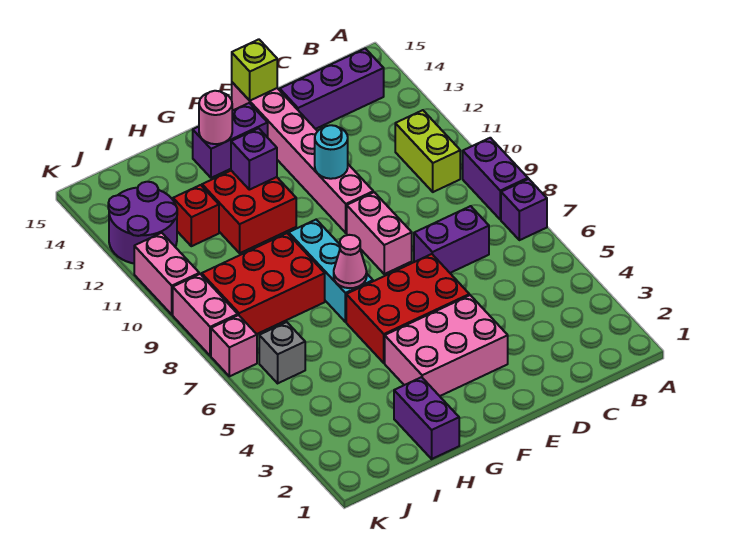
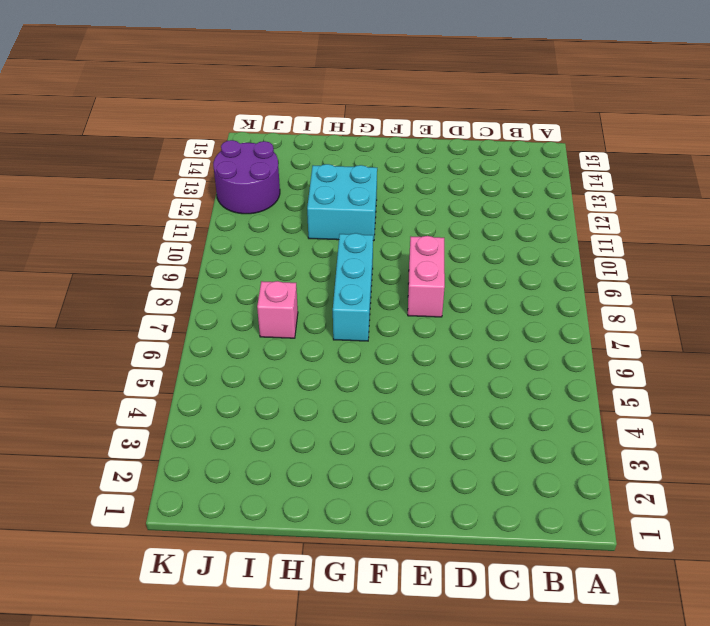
cyan 2x2 brick [307,164,377,241] -> red 2x2 brick [202,171,296,253]
pink 1x1 brick [257,281,298,338] -> pink 1x1 brick moved to [211,315,257,376]
none -> purple 1x1 brick [501,179,547,240]
none -> purple 1x2 brick [463,138,528,220]
none -> lime 1x2 brick [395,110,460,192]

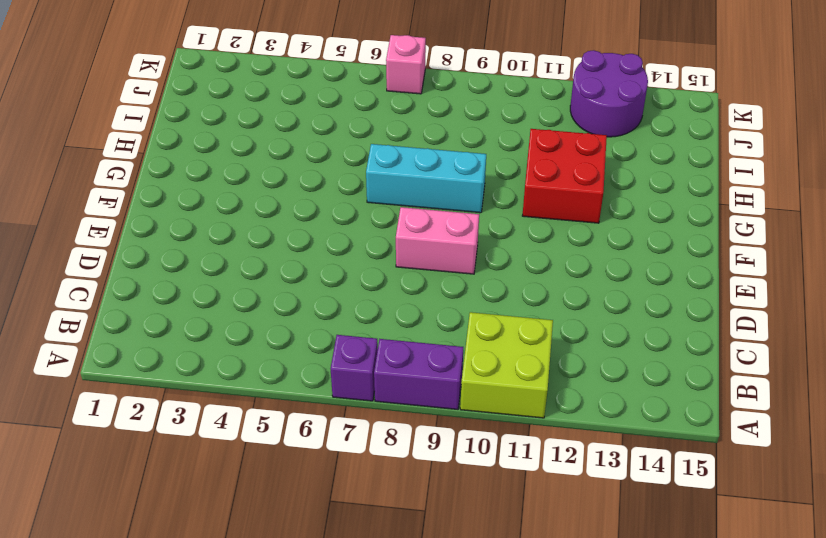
lime 2x2 brick [460,312,553,418] -> lime 1x2 brick [395,110,460,192]
none -> purple 1x3 brick [280,48,384,129]
none -> purple 1x2 brick [414,206,489,273]
none -> pink 2x3 brick [385,295,508,396]

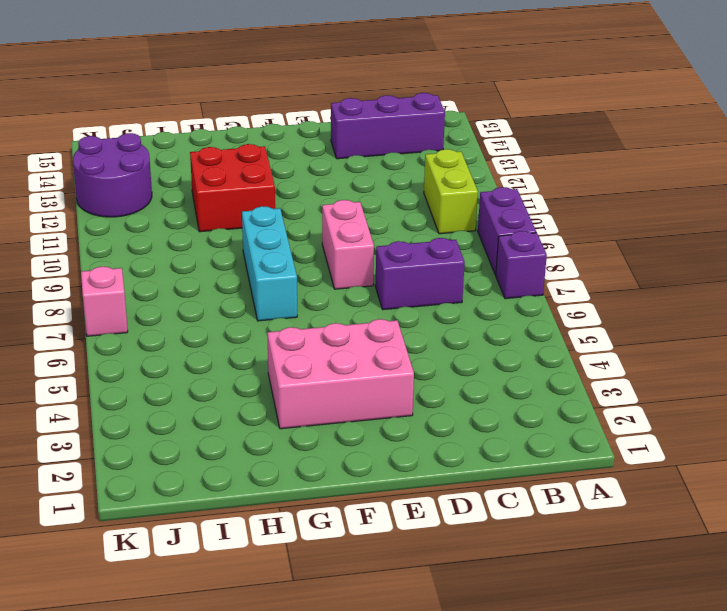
none -> red 2x3 brick [346,254,469,363]
none -> pink 1x6 brick [232,82,373,233]
none -> purple 1x2 brick [193,103,268,178]

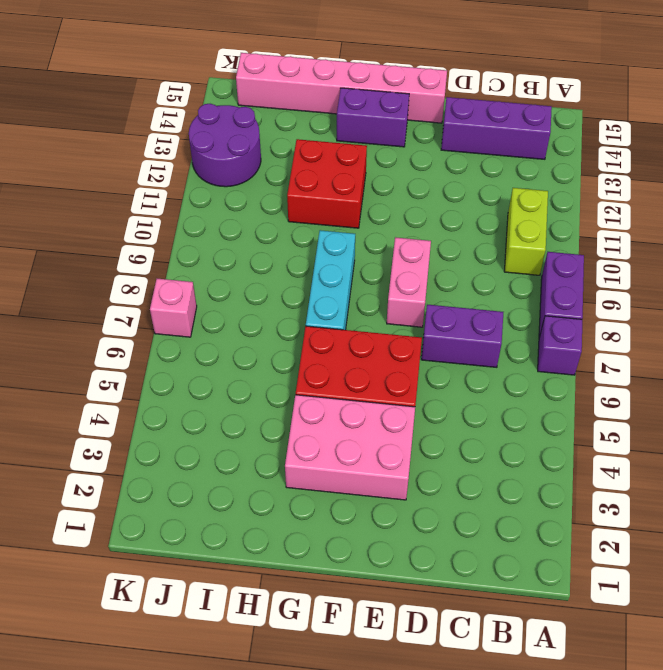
pink 1x6 brick [236,53,447,123] -> pink 1x6 brick turned to [232,82,373,233]
none -> purple 1x2 brick [394,377,459,459]
none -> red 2x3 brick [202,233,325,334]
none -> red 1x1 brick [173,185,219,246]

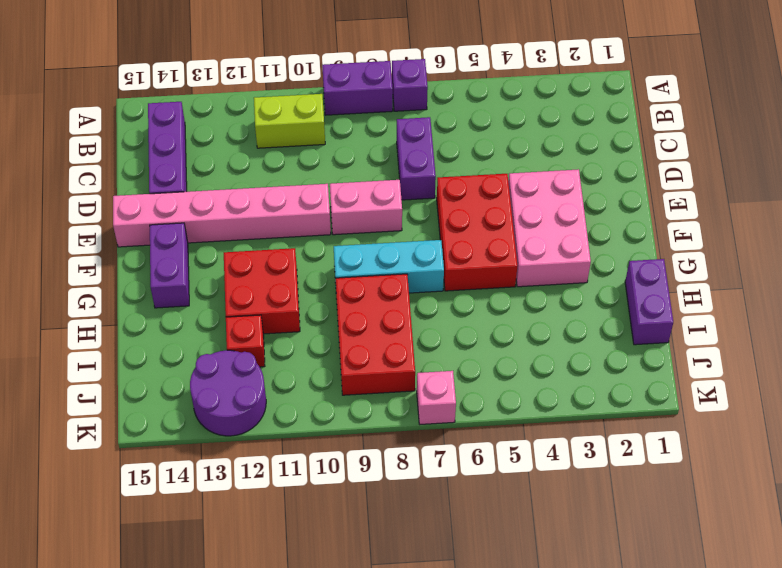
purple 1x2 brick [625,259,673,345] -> purple 1x2 brick turned to [394,377,459,459]
none -> grey 1x1 brick [259,322,305,383]
none -> pink 1x2 brick [173,274,238,356]
none -> pink 1x2 brick [134,233,199,315]

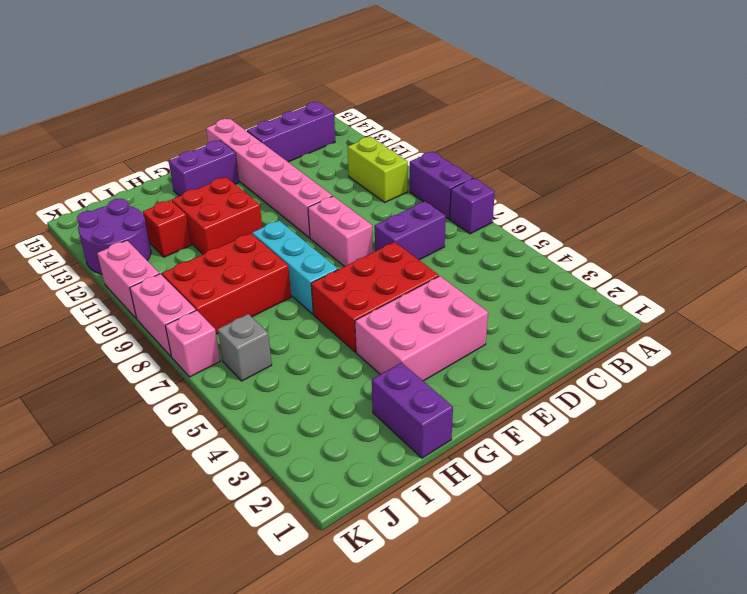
none -> cyan 1x1 round brick [315,125,348,179]
none -> lime 1x1 brick [232,39,277,101]
none -> pink 1x1 cone [334,235,367,288]

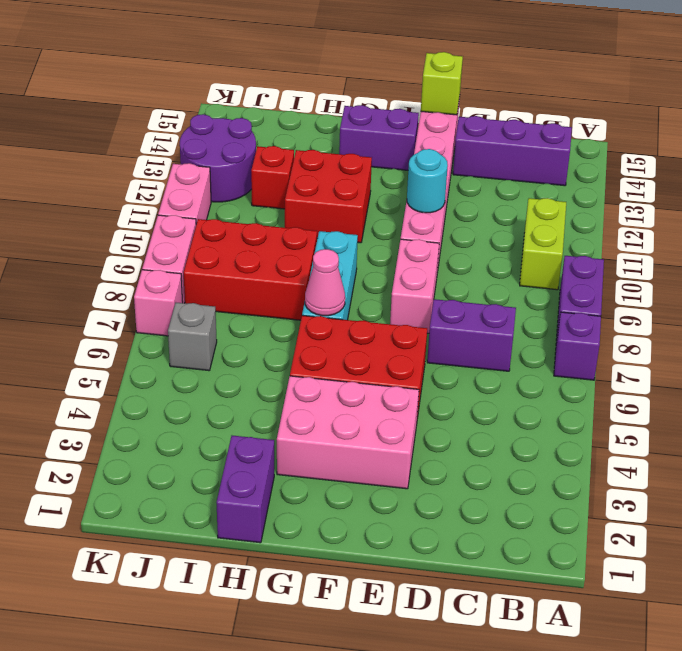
none -> purple 1x1 brick [231,128,277,190]
none -> pink 1x1 round brick [199,91,232,144]

